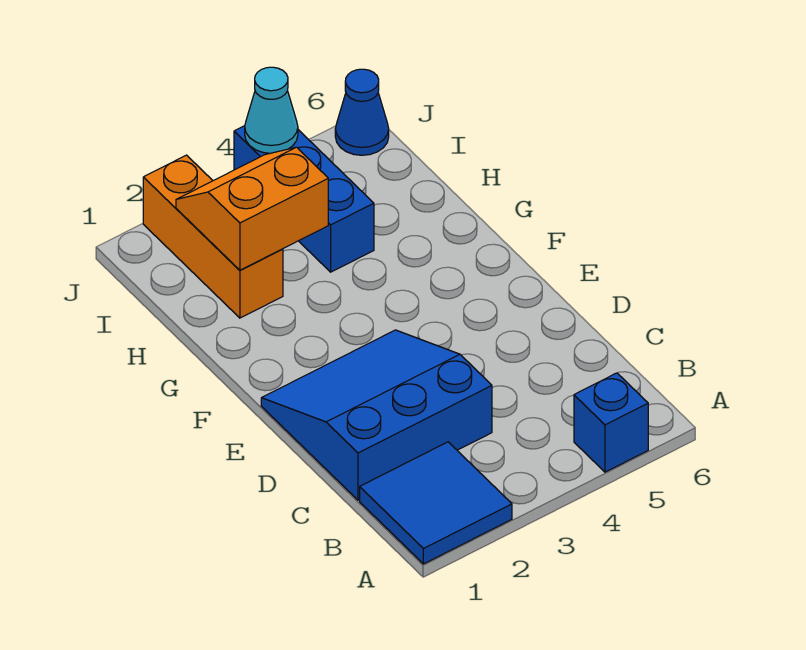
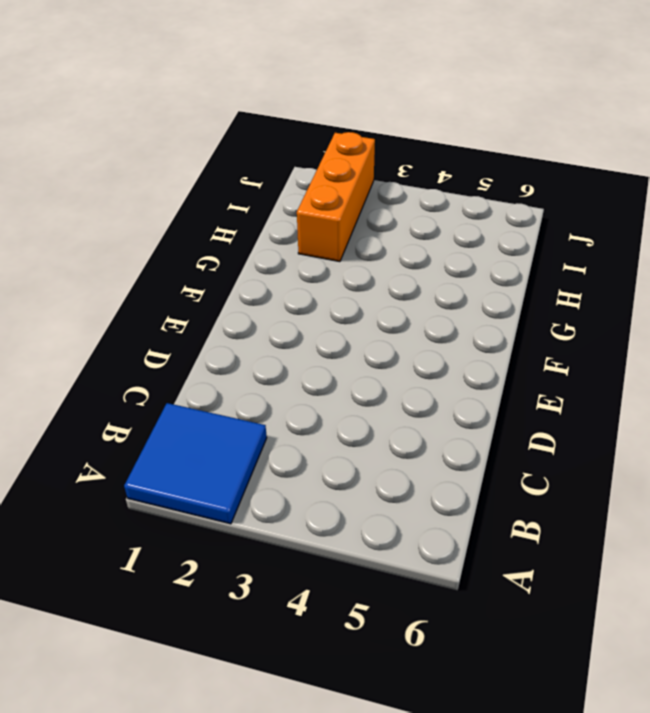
none -> blue 1x1 brick [574,373,648,472]
none -> blue 3x3 slope [261,330,492,500]

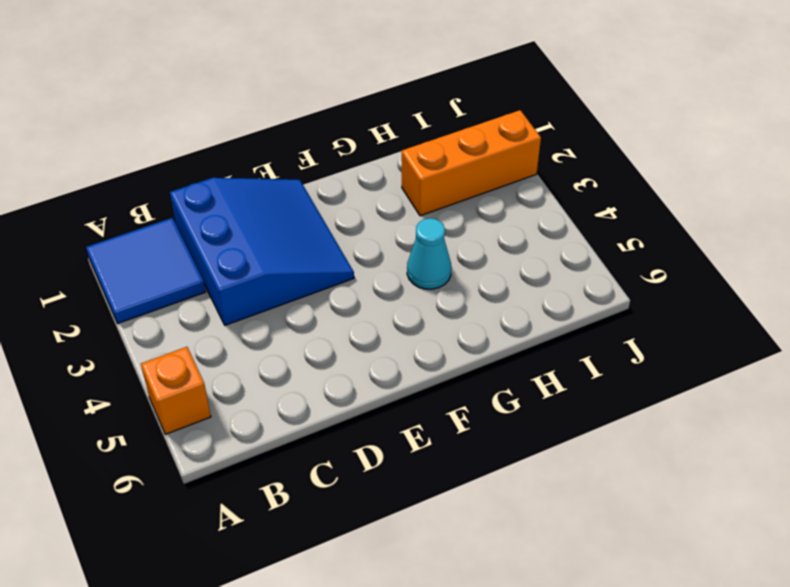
orange 1x1 brick [141,347,211,434] -> blue 1x1 brick [574,373,648,472]
cyan 1x1 cone [407,218,451,289] -> cyan 1x1 cone moved to [245,67,298,153]
none -> blue 1x3 brick [234,126,374,272]
none -> blue 1x1 cone [335,69,389,155]

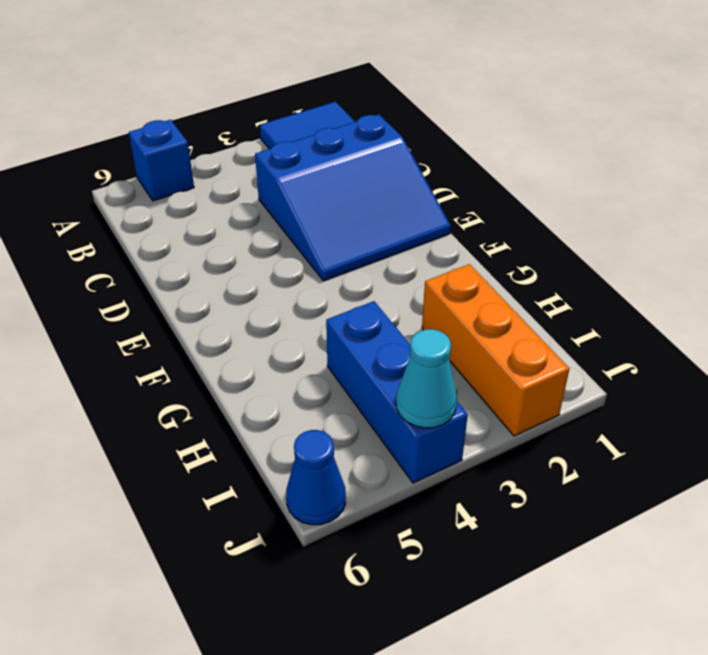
none -> orange 2x2 slope [176,147,328,270]

